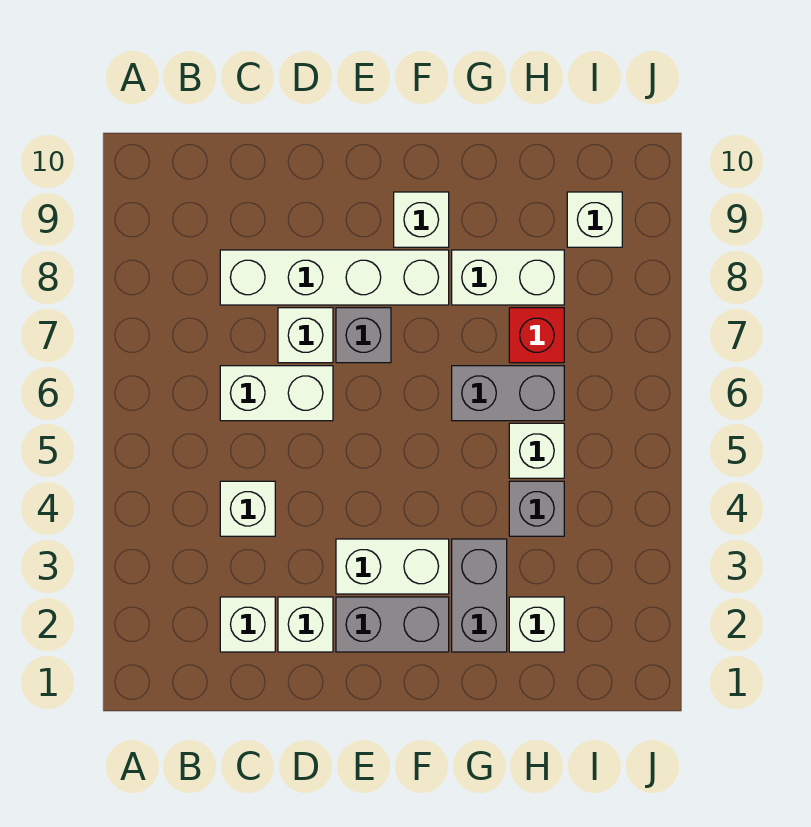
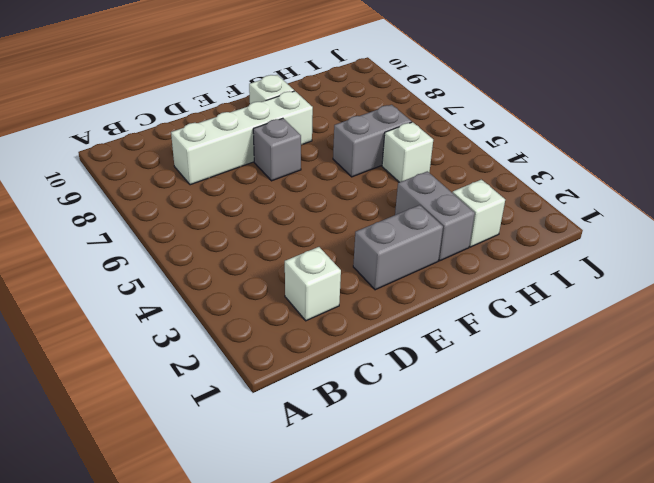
none -> white 1x1 brick [220,481,275,536]
none -> white 1x2 brick [220,366,333,421]
none -> white 1x1 brick [278,597,333,652]

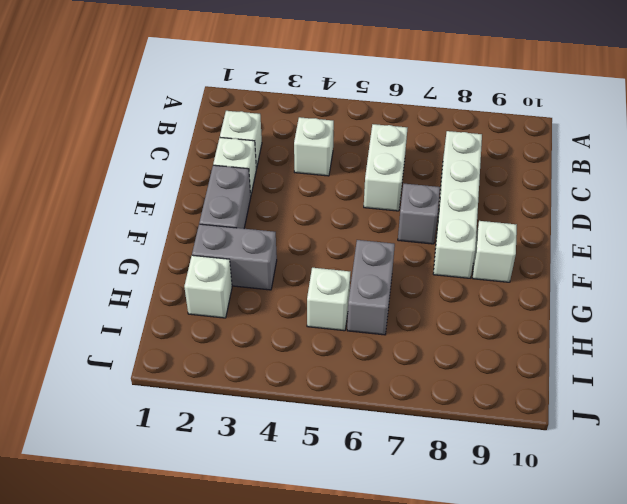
none -> white 1x1 brick [278,308,333,363]
none -> white 1x2 brick [336,539,449,594]
none -> white 1x2 brick [452,250,564,305]

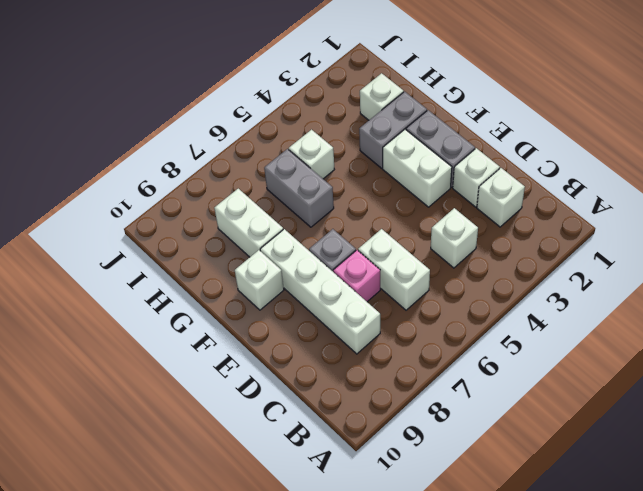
pink 1x1 brick [333,250,380,302] -> white 1x1 brick [278,308,333,363]
none -> grey 1x1 brick [509,481,564,536]
none -> red 1x1 brick [509,308,564,363]
none -> white 1x1 brick [567,192,622,247]

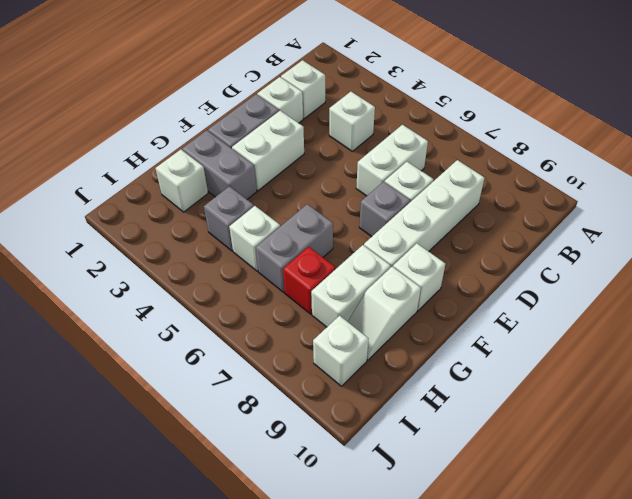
white 1x2 slope [348,267,421,360] -> none

